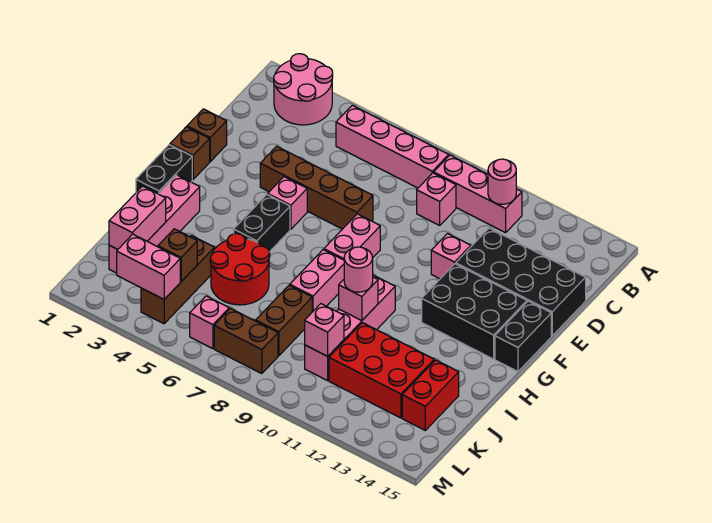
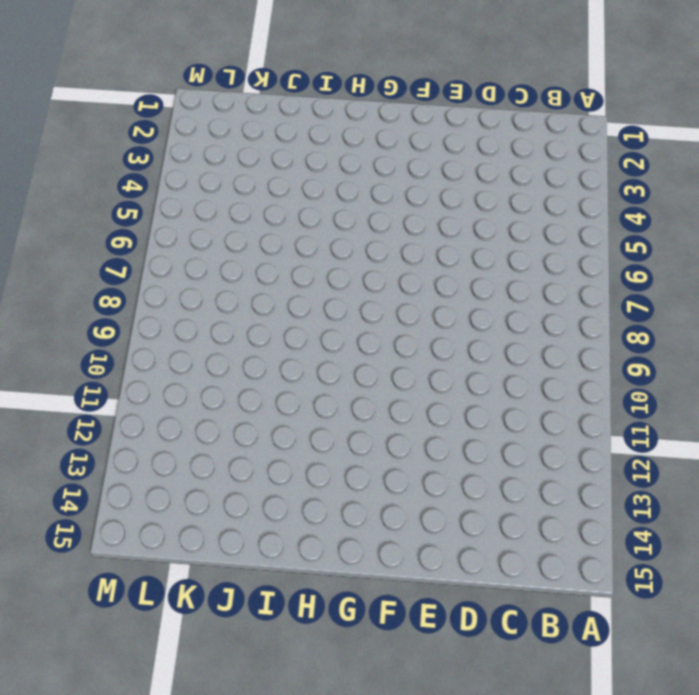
none -> pink 2x2 round brick [274,54,333,125]
none -> pink 1x4 brick [336,105,449,188]
none -> pink 1x3 brick [434,155,522,233]
none -> pink 1x1 brick [417,173,456,225]

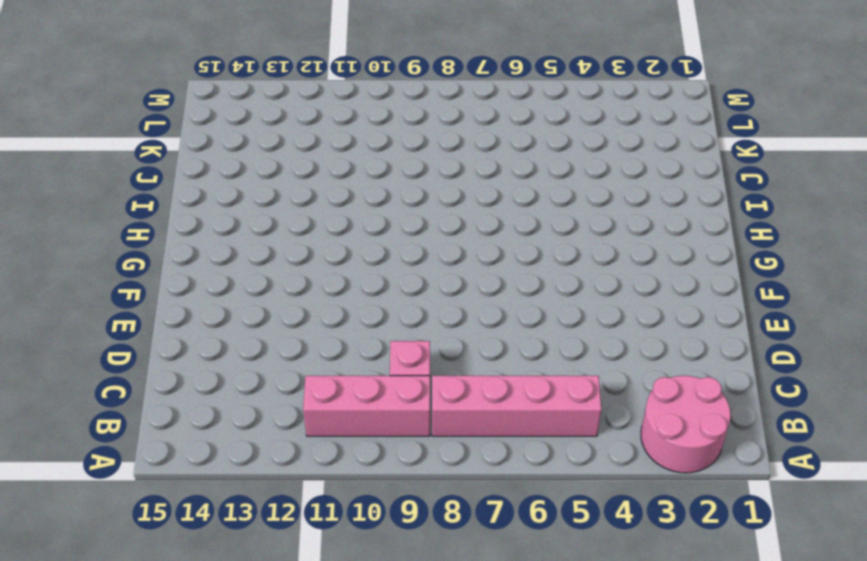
none -> black 2x4 brick [456,228,586,336]
none -> brown 1x1 brick [187,109,227,161]
none -> brown 1x4 brick [260,146,373,229]
none -> pink 1x1 brick [431,234,471,279]

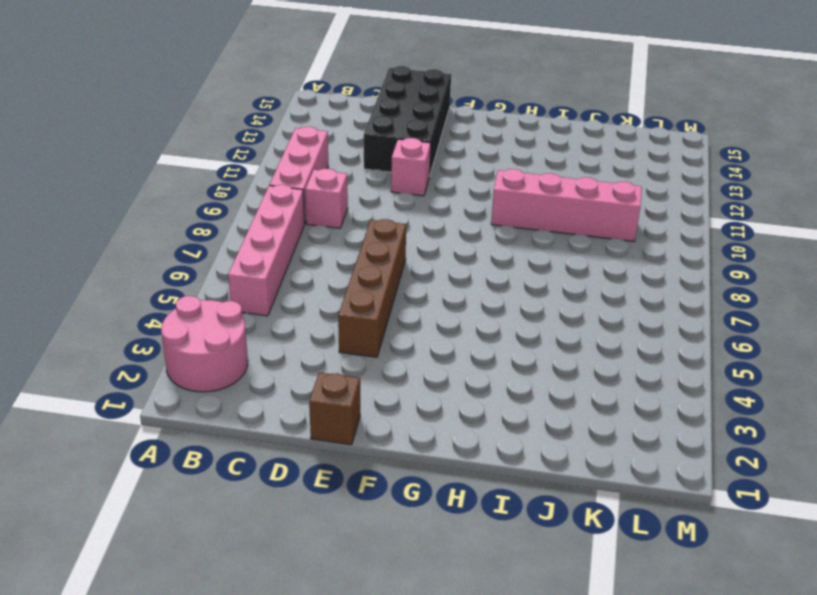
none -> brown 1x1 brick [170,127,210,179]
none -> pink 1x1 brick [268,177,307,229]
none -> pink 1x2 brick [324,214,380,260]
none -> black 2x3 brick [422,264,527,359]

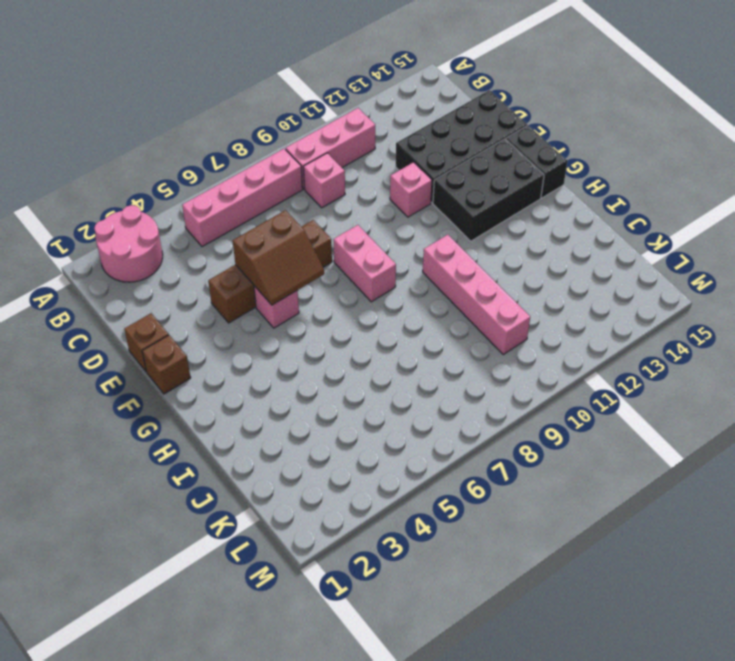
brown 2x2 slope [233,210,324,305] -> none
none -> black 1x2 brick [136,145,192,194]
none -> black 1x2 brick [234,194,290,252]
none -> pink 1x4 brick [109,175,200,273]
none -> pink 1x2 brick [290,250,344,312]

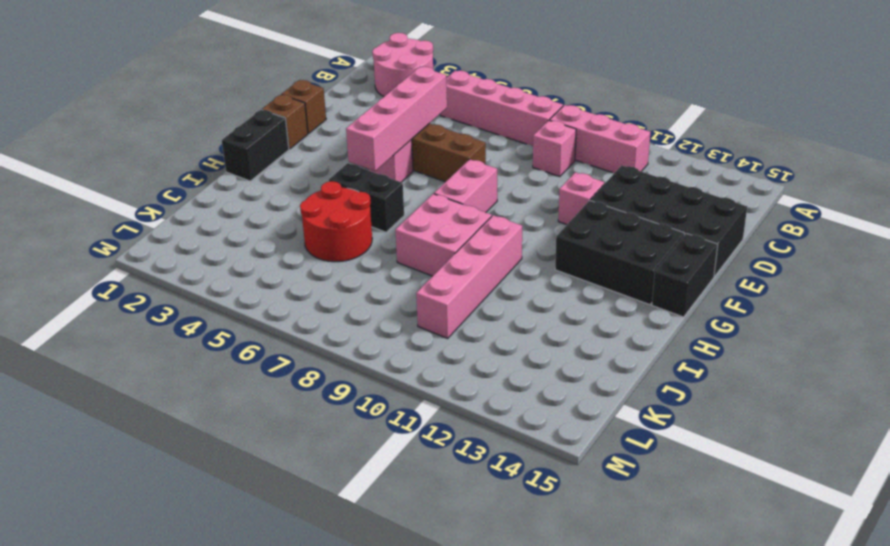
pink 1x4 brick [346,67,447,171] -> pink 1x4 brick moved to [109,175,200,273]
black 1x2 brick [329,163,404,232] -> black 1x2 brick turned to [234,194,290,252]
pink 2x2 brick [395,194,492,276] -> pink 1x2 brick [290,250,344,312]
none -> brown 1x3 brick [141,235,215,324]
none -> brown 1x2 brick [256,285,312,356]
none -> red 2x3 brick [329,323,434,418]
none -> red 1x2 brick [402,360,459,430]

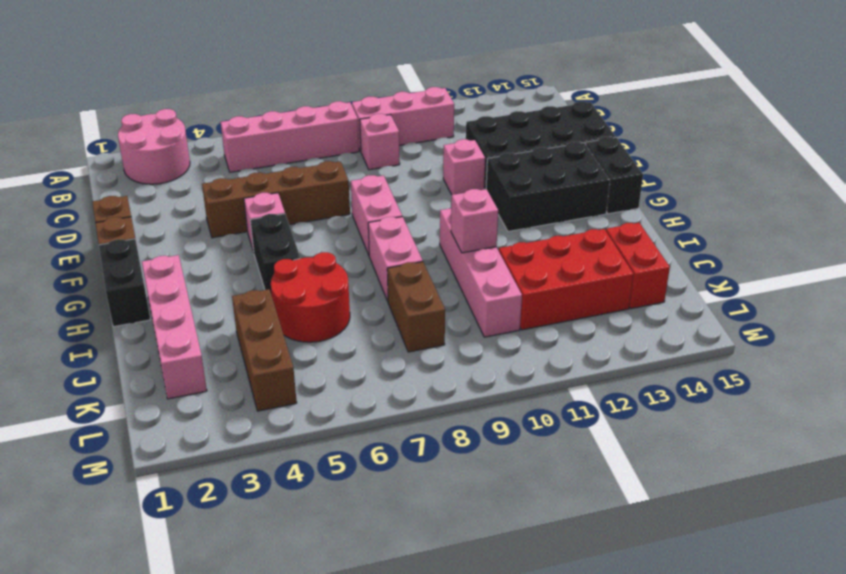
none -> pink 1x1 brick [190,296,229,349]
none -> brown 1x2 brick [214,309,278,374]
none -> pink 1x1 round brick [488,159,516,204]
none -> pink 1x2 brick [109,186,166,249]

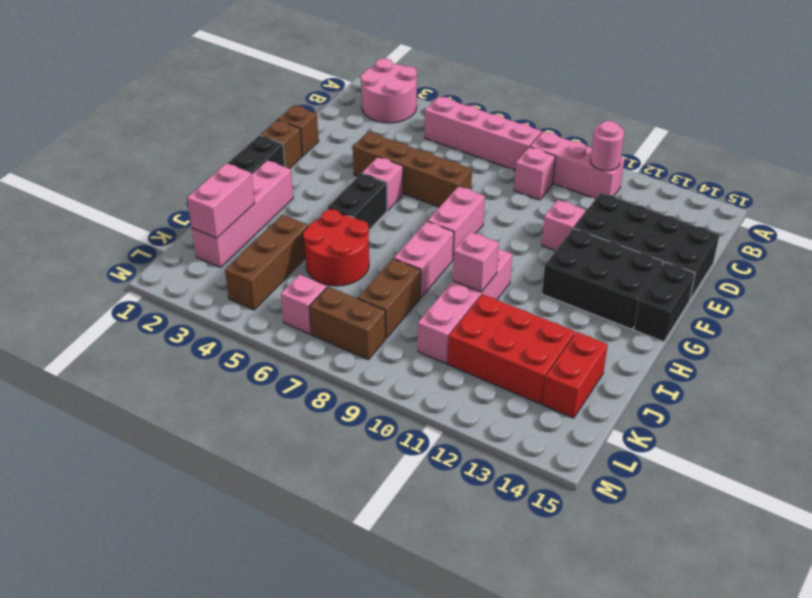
none -> brown 1x1 brick [158,229,197,281]
none -> pink 1x1 brick [305,304,344,356]
none -> pink 1x2 brick [117,234,180,299]
none -> pink 1x1 round brick [344,247,373,292]

